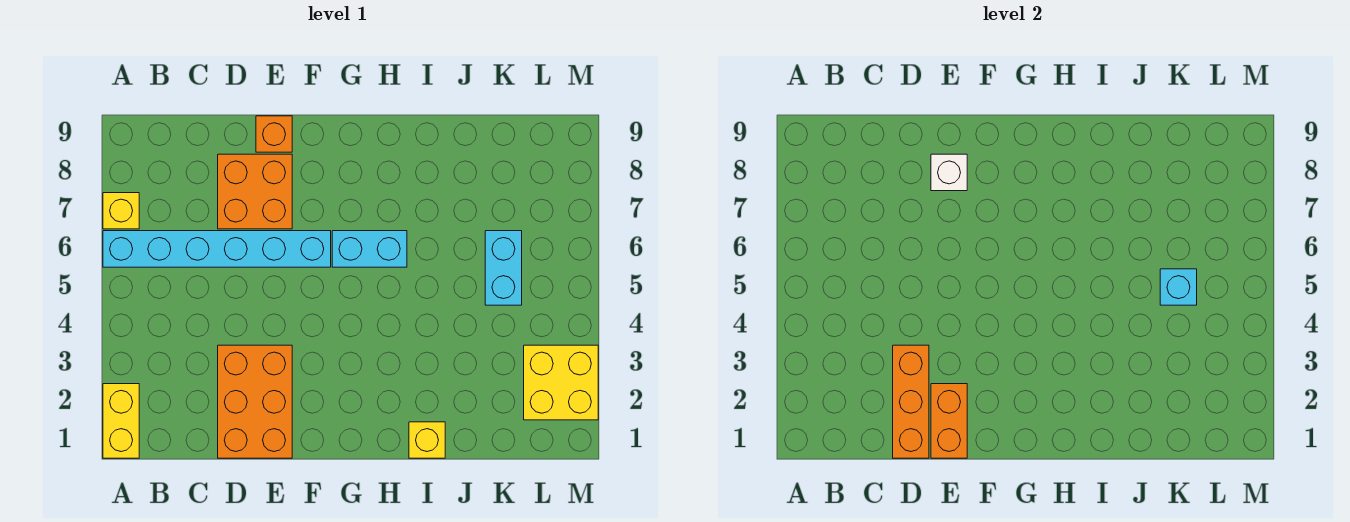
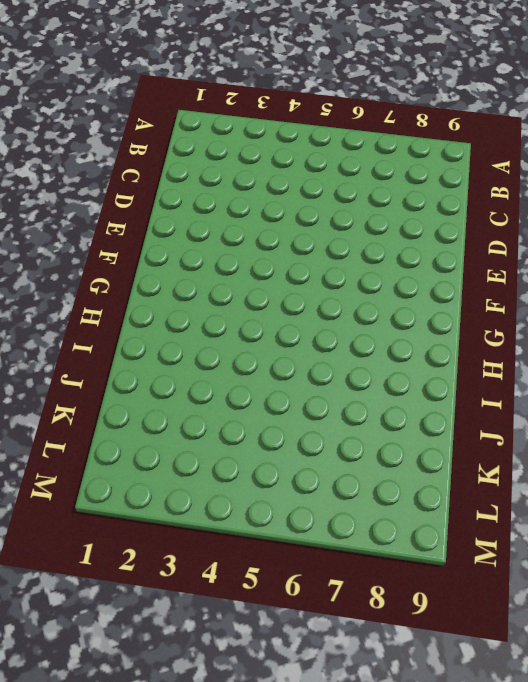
none -> yellow 1x2 brick [103,384,139,458]
none -> cyan 1x6 brick [103,231,331,267]
none -> yellow 1x1 brick [103,193,139,229]

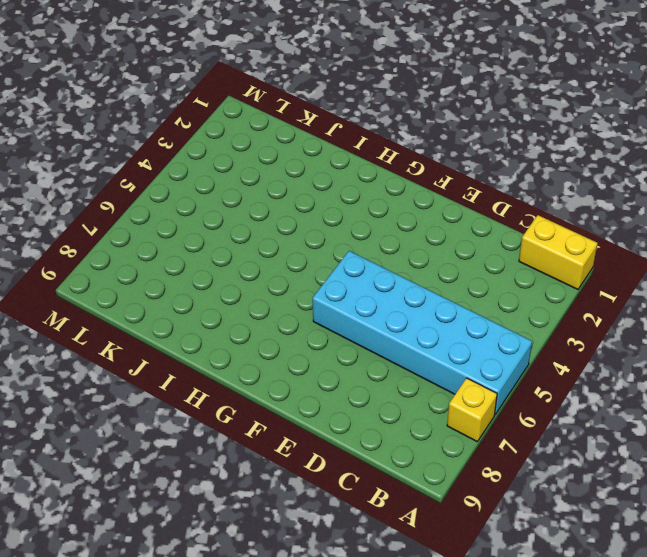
yellow 1x2 brick [519,215,598,289] -> yellow 1x2 brick turned to [103,384,139,458]
cyan 2x6 brick [312,251,532,414] -> cyan 1x6 brick [103,231,331,267]
none -> orange 2x3 brick [218,345,292,458]
none -> orange 2x2 brick [218,154,292,229]
none -> orange 1x1 brick [256,116,292,152]

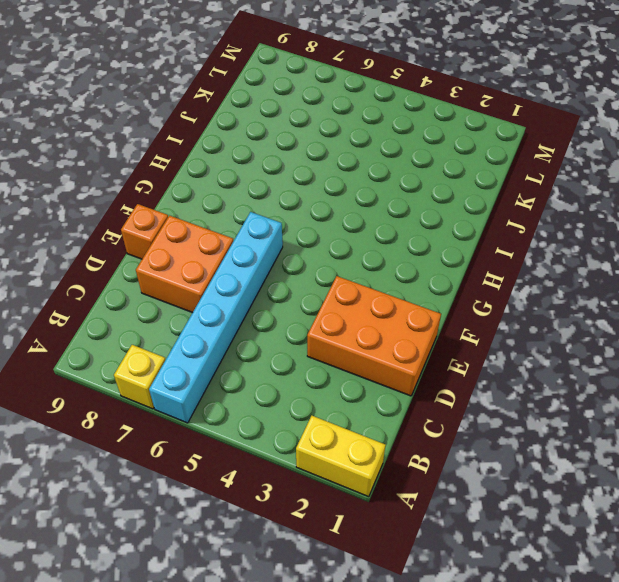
none -> cyan 1x2 brick [332,231,407,267]
none -> yellow 1x1 brick [409,422,445,458]
none -> cyan 1x2 brick [485,231,522,305]

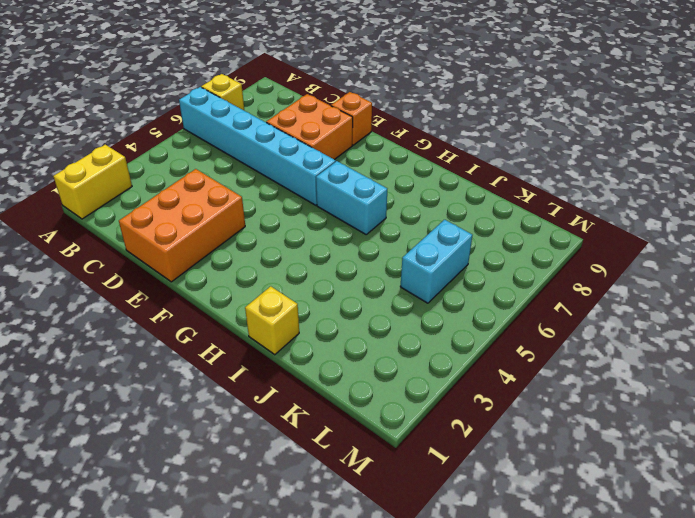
none -> yellow 2x2 brick [524,345,598,420]
none -> orange 1x3 brick [893,345,929,458]
none -> orange 1x2 brick [931,384,967,458]

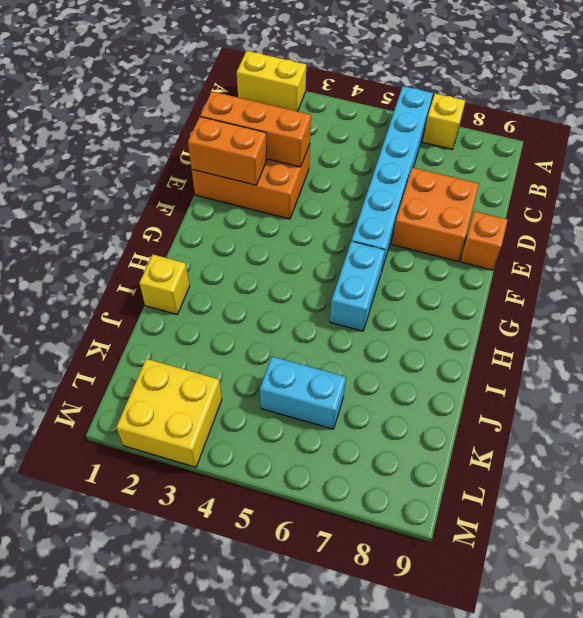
none -> white 1x1 brick [931,154,967,191]
none -> cyan 1x1 brick [1160,269,1197,305]

